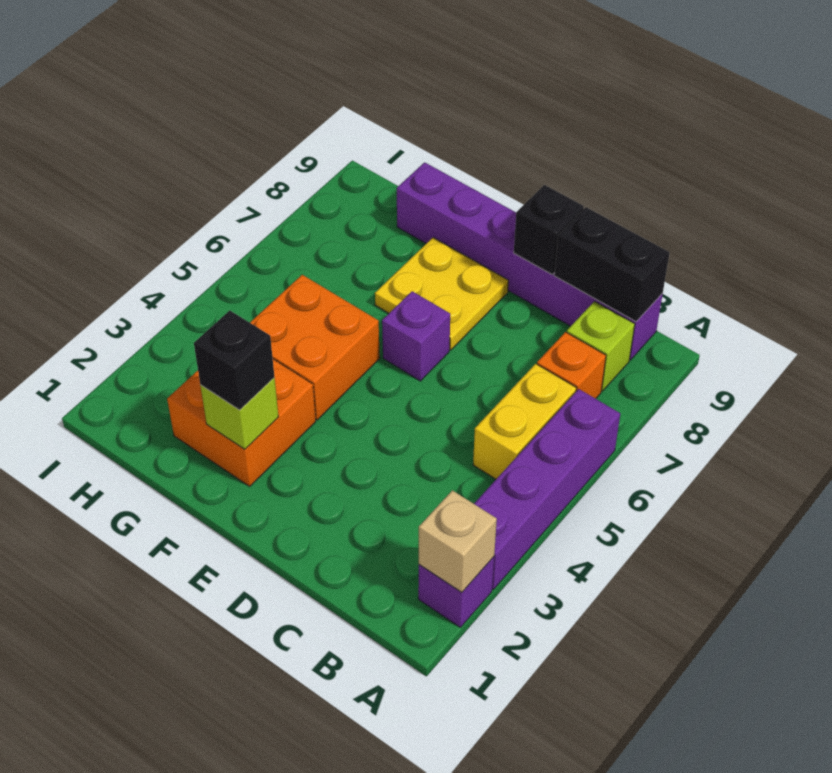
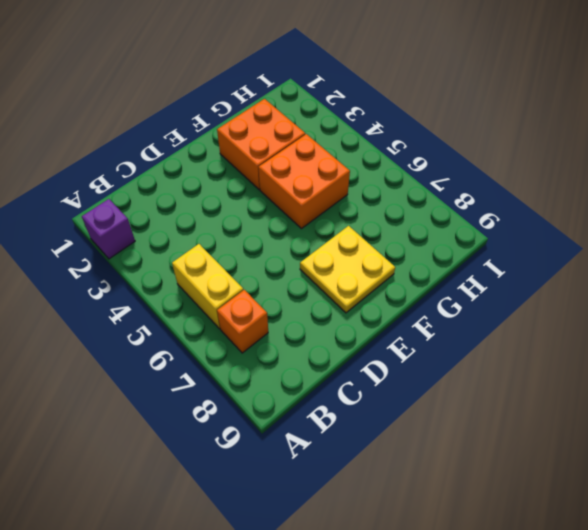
none -> purple 1x4 brick [474,389,620,590]
none -> lime 1x1 brick [567,301,635,391]
none -> purple 1x6 brick [397,162,663,360]

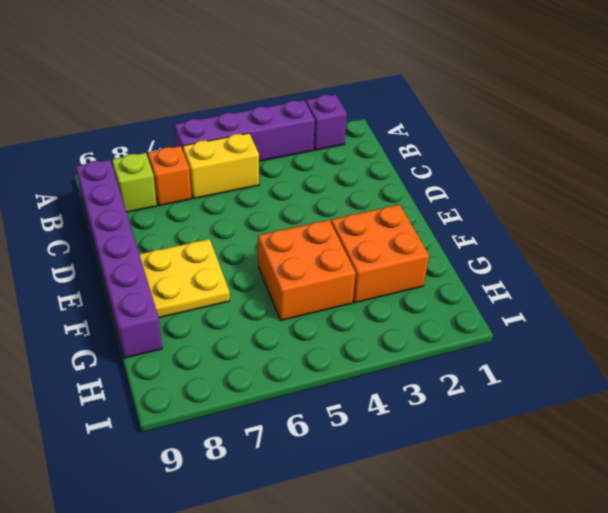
none -> purple 1x1 brick [382,291,450,381]
none -> tan 1x1 brick [419,490,497,592]
none -> black 1x2 brick [554,207,670,322]

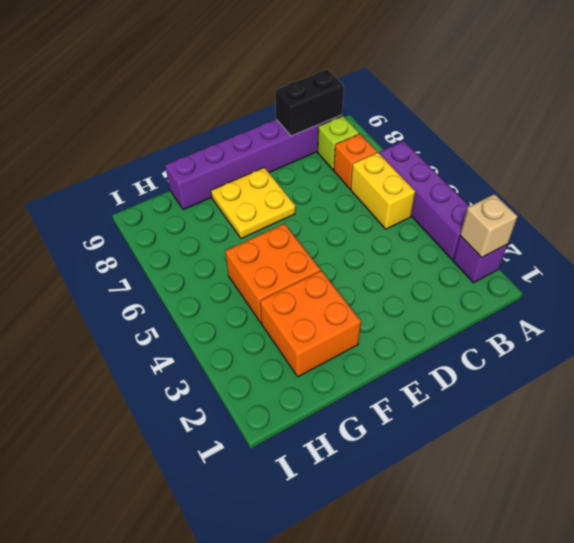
none -> purple 1x1 brick [382,291,450,381]
none -> black 1x1 brick [514,185,584,274]
none -> lime 1x1 brick [200,378,279,449]

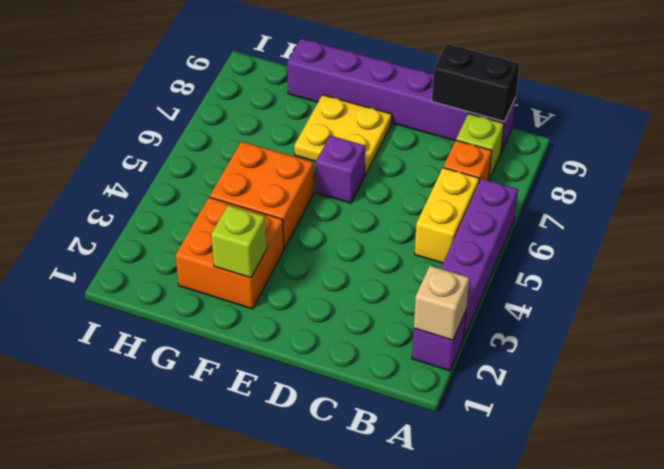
none -> black 1x1 brick [514,185,584,274]
none -> black 1x1 brick [194,310,274,410]

